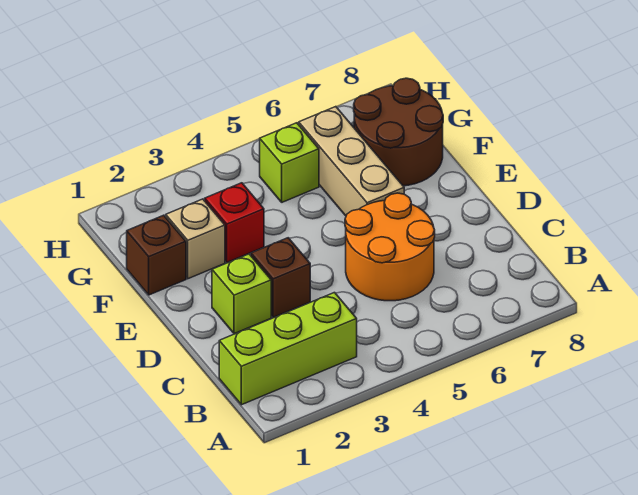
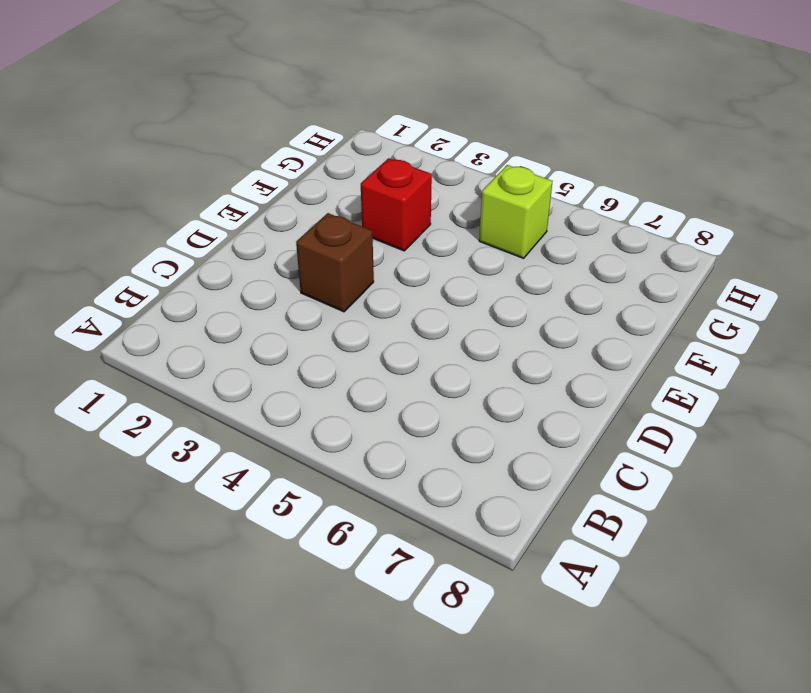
none -> lime 1x3 brick [219,293,357,405]
none -> orange 2x2 round brick [345,193,435,301]

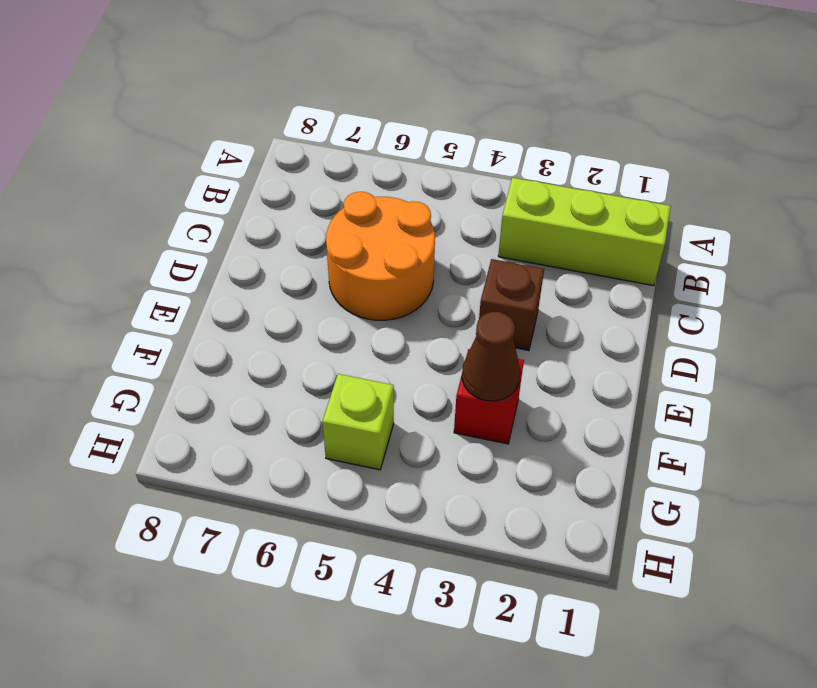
brown 1x1 cone [462,312,520,401] -> none
none -> lime 1x1 brick [212,254,271,334]
none -> tan 1x3 brick [299,107,404,216]

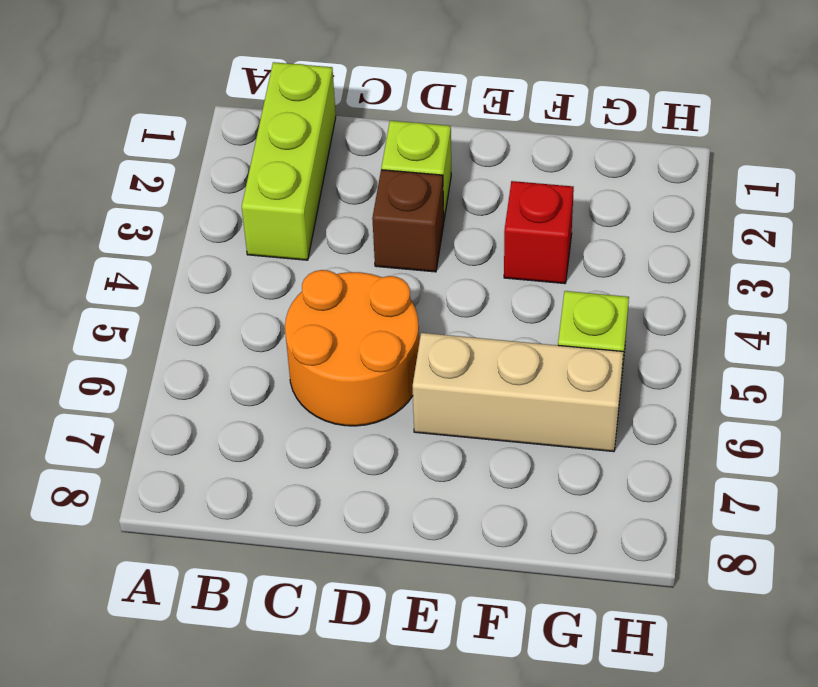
none -> brown 1x1 brick [127,215,186,295]
none -> tan 1x1 brick [166,199,225,279]

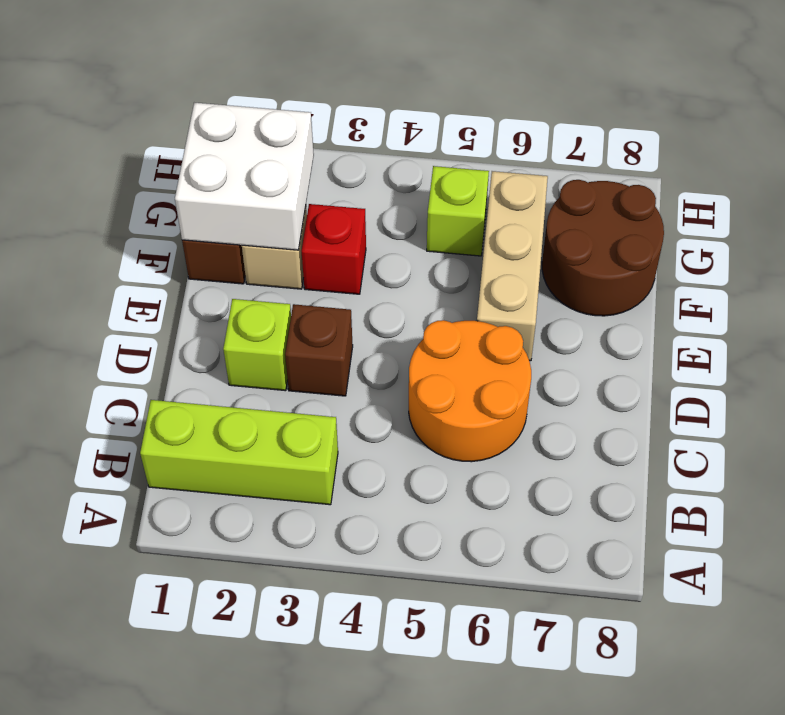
white 2x2 brick [175,103,314,250] -> none

